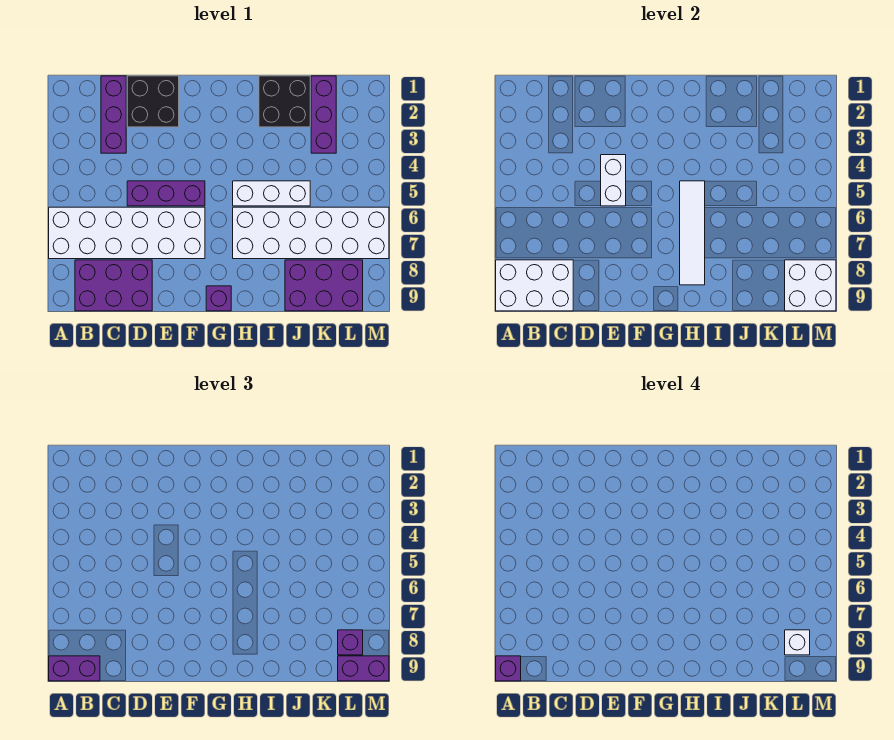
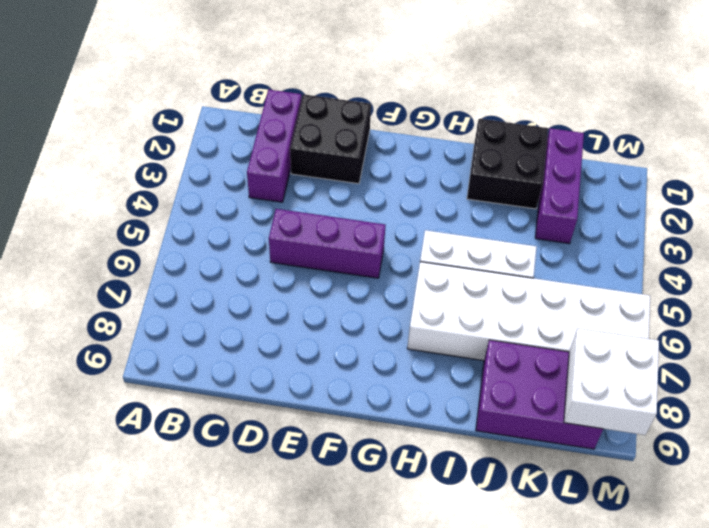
none -> white 2x6 brick [49,207,205,259]
none -> purple 2x3 brick [75,260,152,311]
none -> purple 1x1 brick [206,286,231,311]

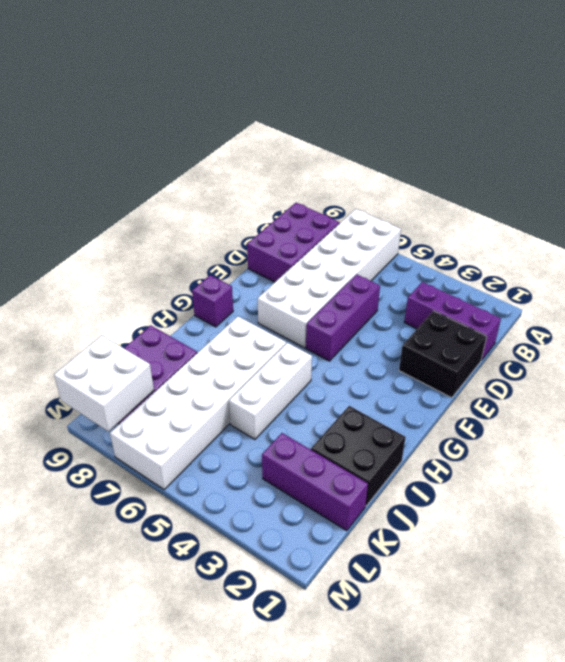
none -> white 2x3 brick [496,260,573,311]
none -> white 1x2 brick [601,155,626,206]
none -> white 1x4 tile [680,181,705,285]

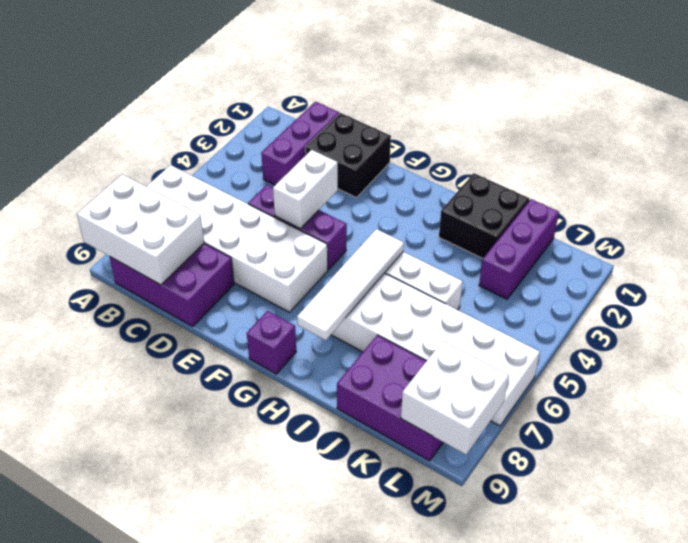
none -> purple 1x2 brick [49,656,100,681]
none -> purple 1x1 brick [338,630,363,655]
none -> purple 1x2 brick [338,656,389,681]

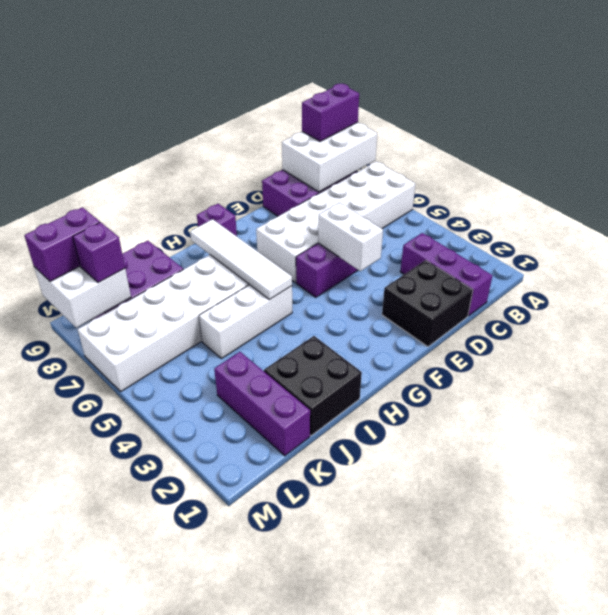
none -> purple 1x1 brick [496,656,521,681]
none -> white 1x1 brick [785,630,810,655]

